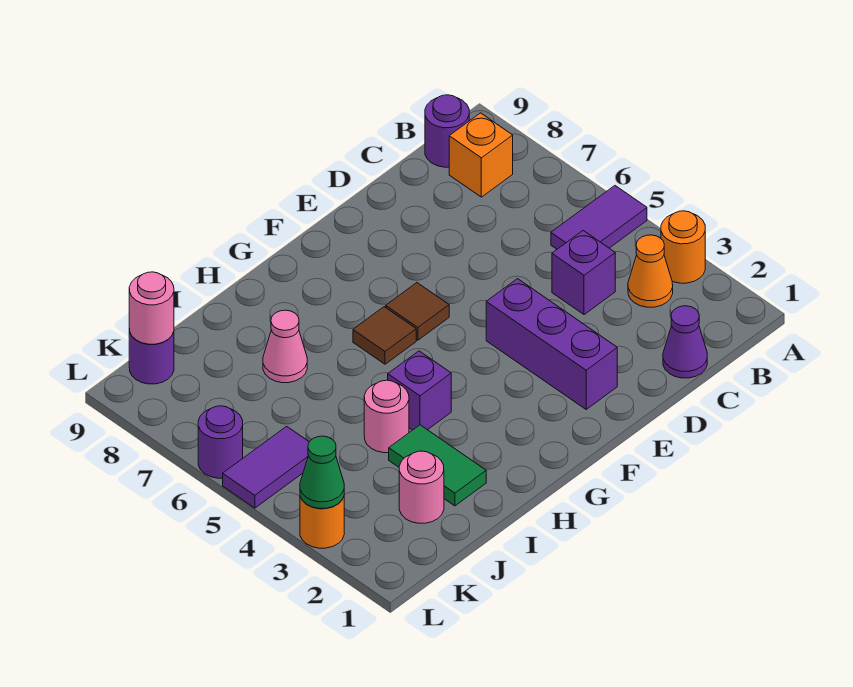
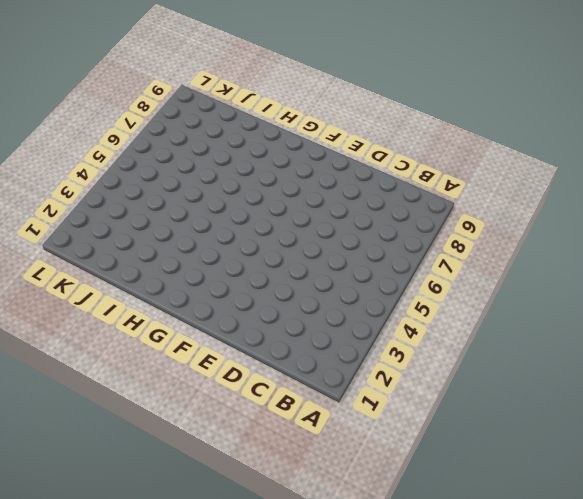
none -> orange 1x1 round brick [661,211,705,283]
none -> purple 1x2 tile [551,186,647,249]
none -> orange 1x1 cone [628,235,673,307]

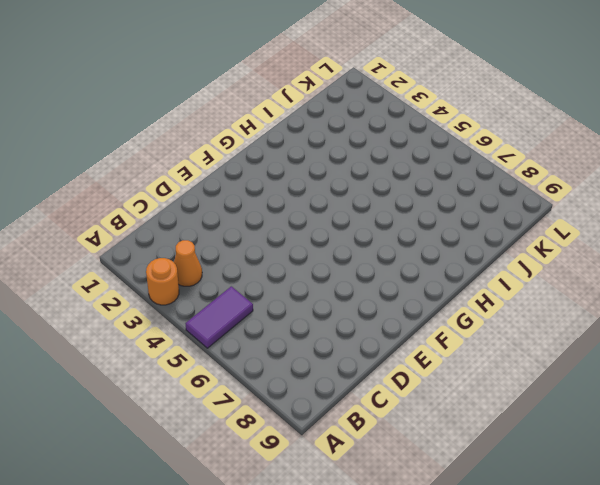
none -> orange 1x1 brick [449,113,513,197]
none -> purple 1x1 round brick [425,95,469,167]
none -> purple 1x1 cone [663,306,707,378]

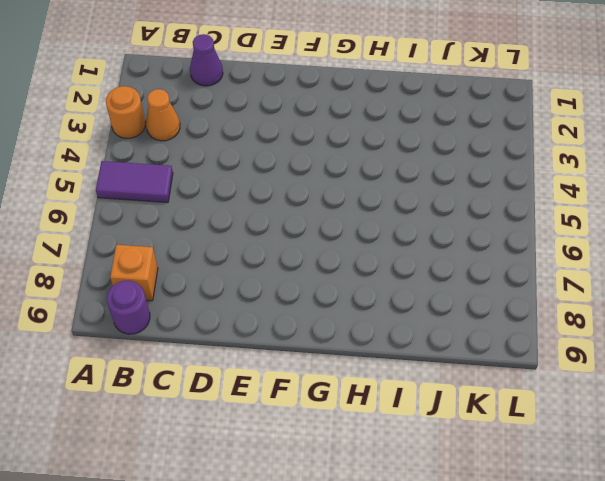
none -> purple 1x1 brick [552,231,615,315]
none -> purple 1x3 brick [486,279,617,409]
none -> brown 1x1 tile [386,283,449,340]

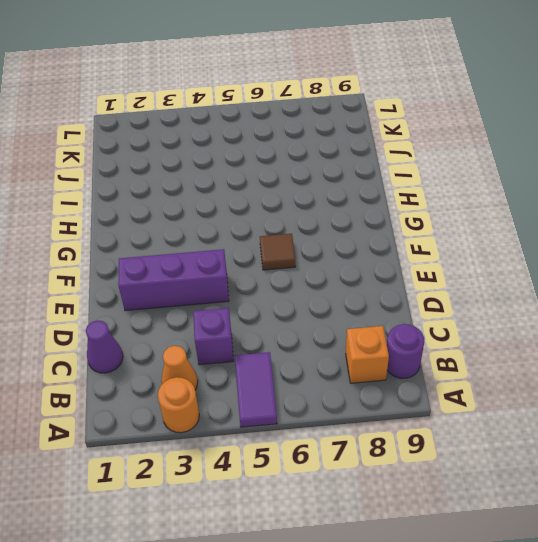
none -> brown 1x1 tile [353,307,416,364]
none -> purple 1x1 brick [388,351,451,430]
none -> green 1x2 tile [389,425,486,506]

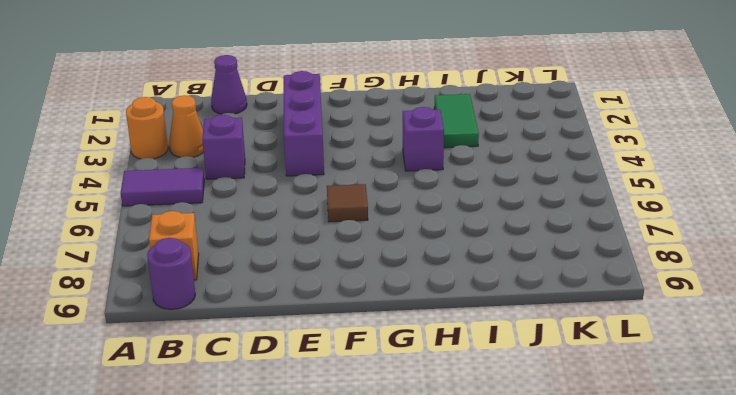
none -> brown 1x1 tile [353,307,416,364]
none -> pink 1x1 round brick [364,380,409,453]
none -> pink 1x1 cone [263,310,307,383]

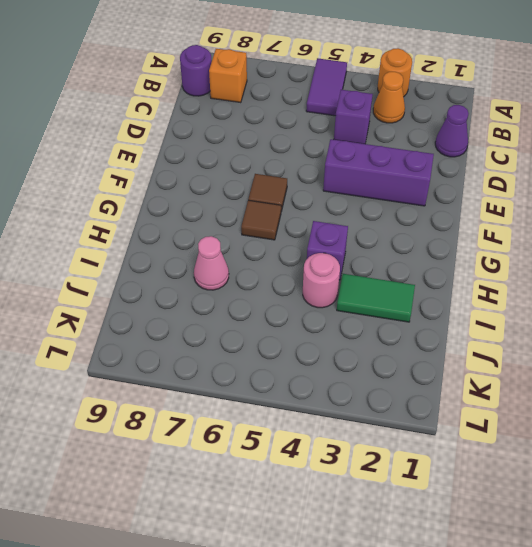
none -> pink 1x1 round brick [399,451,444,523]
none -> purple 1x2 tile [223,426,309,508]
none -> purple 1x1 round brick [129,329,174,384]

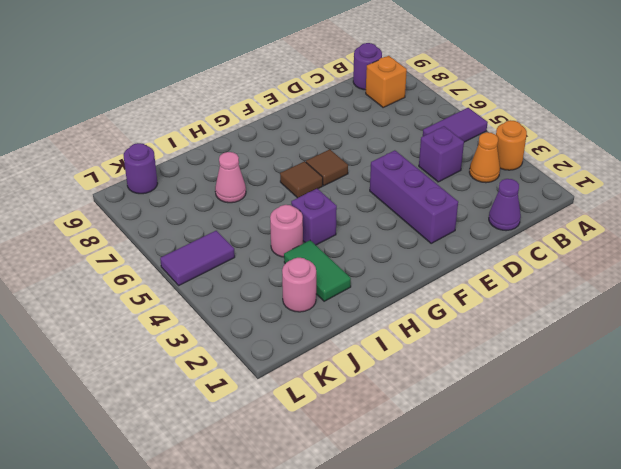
none -> orange 1x1 round brick [300,497,344,548]
none -> purple 1x1 round brick [198,406,243,478]
none -> pink 1x1 round brick [129,272,174,344]

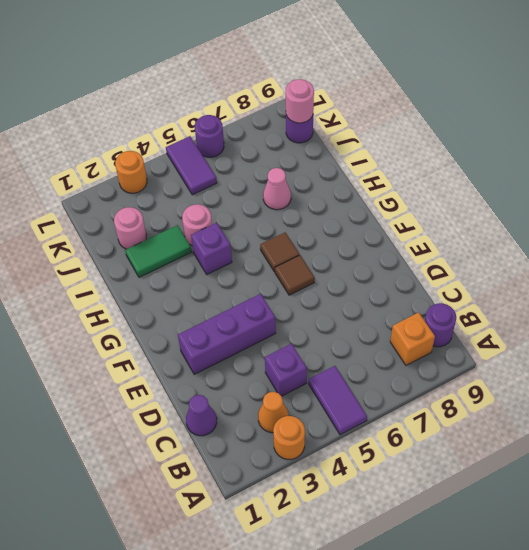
none -> green 1x1 cone [300,436,344,508]

